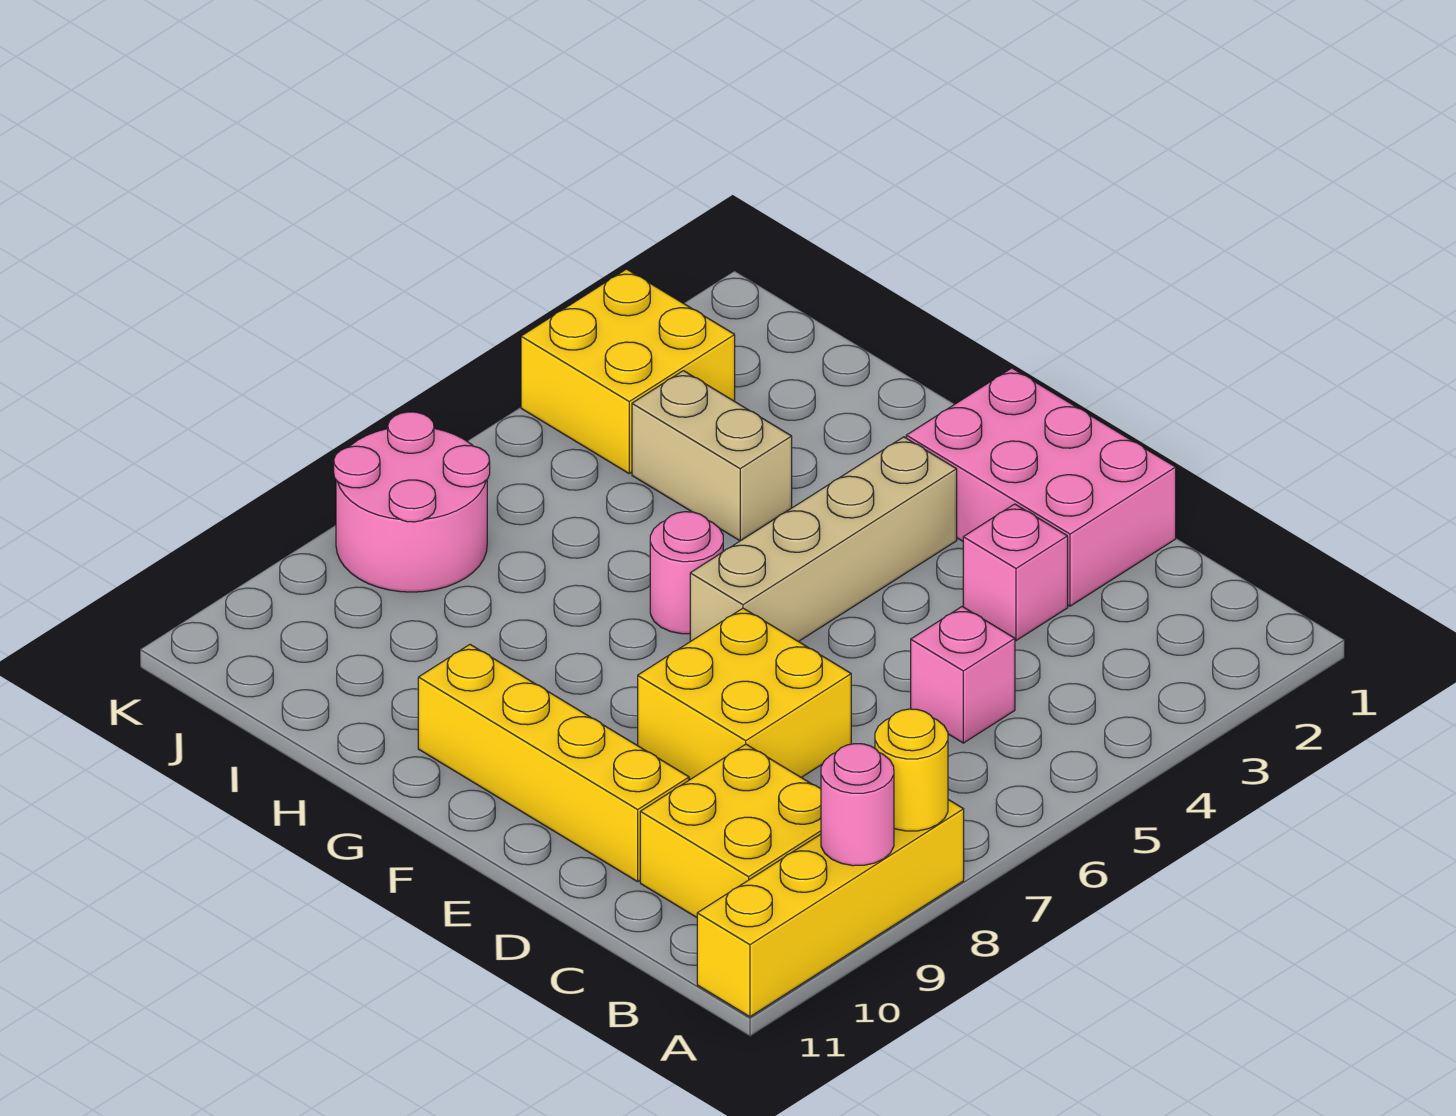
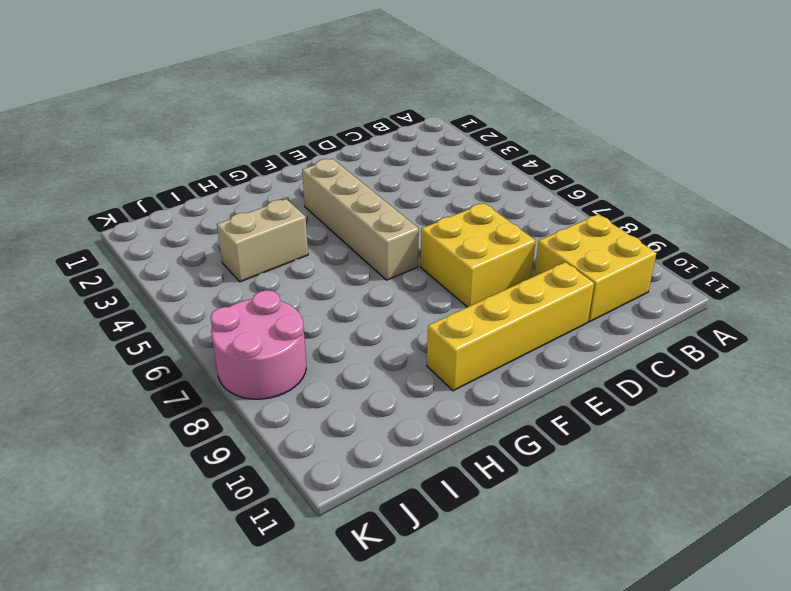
none -> yellow 1x4 brick [697,800,964,1017]
none -> pink 1x1 brick [911,607,1015,743]
none -> pink 2x3 brick [906,368,1176,606]

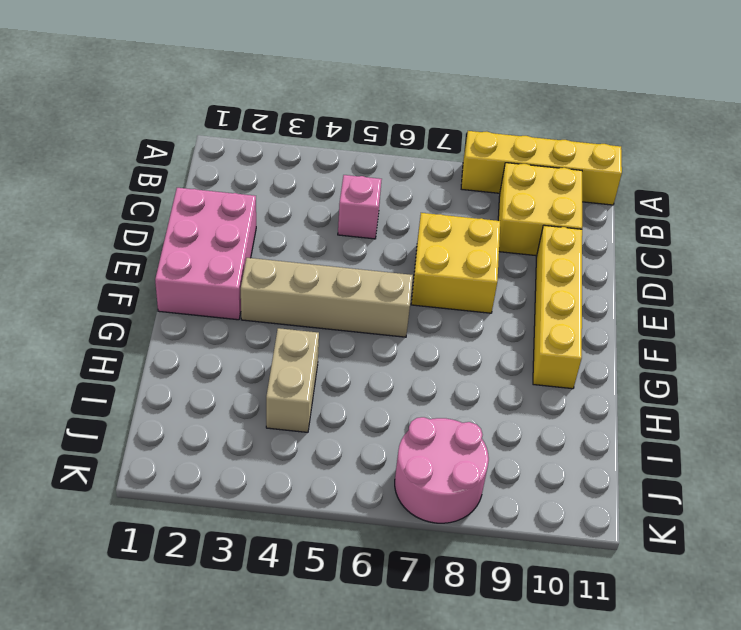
none -> pink 1x1 brick [963,504,1068,641]
none -> pink 1x1 round brick [650,512,723,634]
none -> yellow 2x2 brick [521,269,735,473]

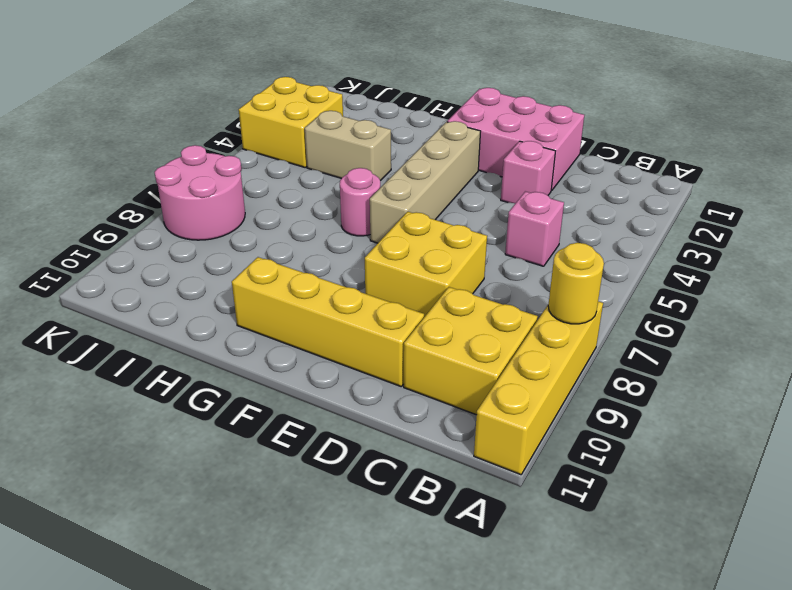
none -> pink 1x1 round brick [821,744,894,866]

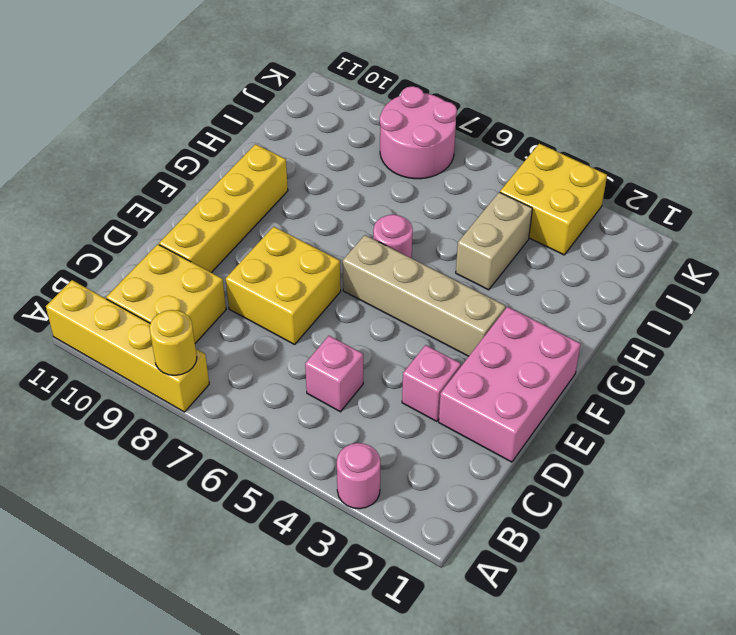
pink 1x1 round brick [337,443,380,509] -> pink 1x1 round brick moved to [821,744,894,866]

